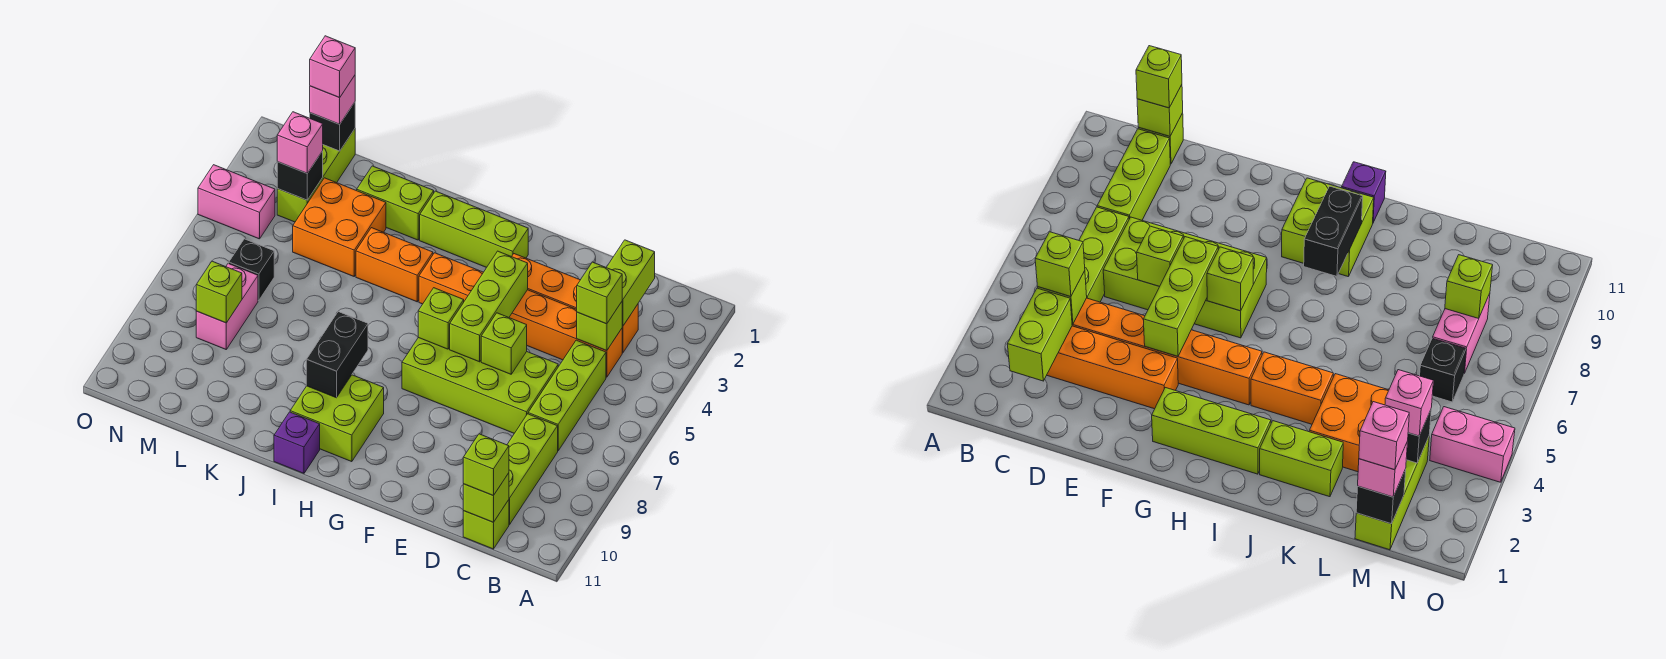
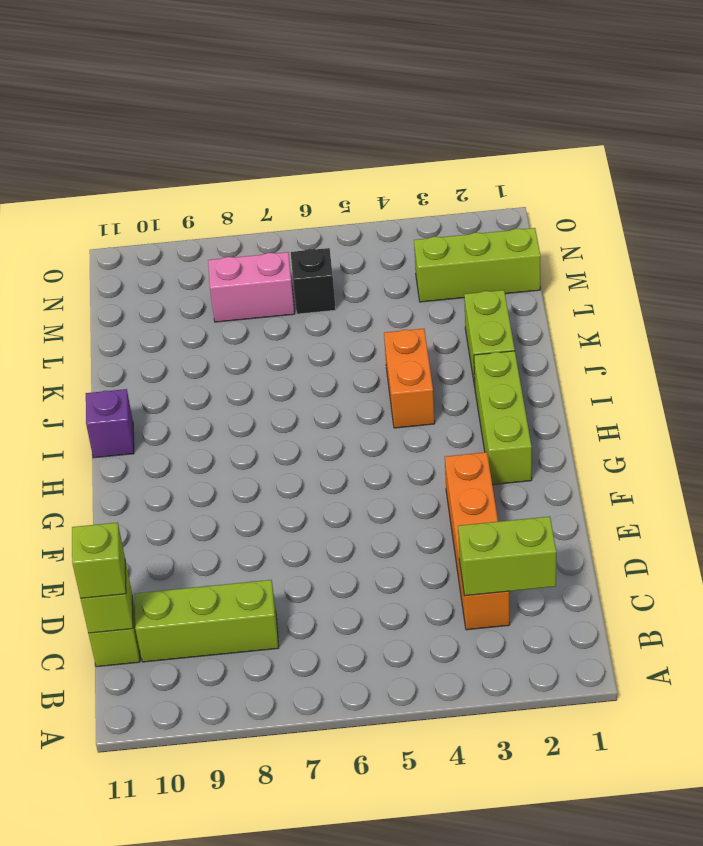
none -> orange 1x6 brick [419,253,622,377]
none -> lime 1x3 brick [528,340,606,451]
none -> lime 2x4 brick [402,338,558,433]
none -> lime 2x2 brick [290,375,384,462]

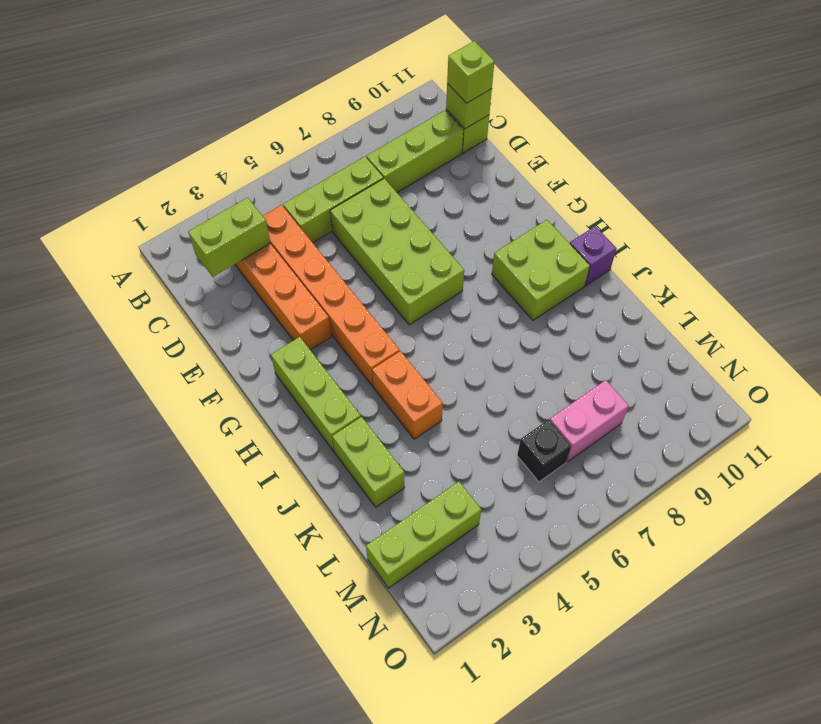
none -> orange 2x2 brick [293,178,386,276]
none -> pink 1x2 brick [198,165,275,239]
none -> lime 1x1 brick [577,302,622,351]
none -> lime 1x1 brick [481,313,527,374]

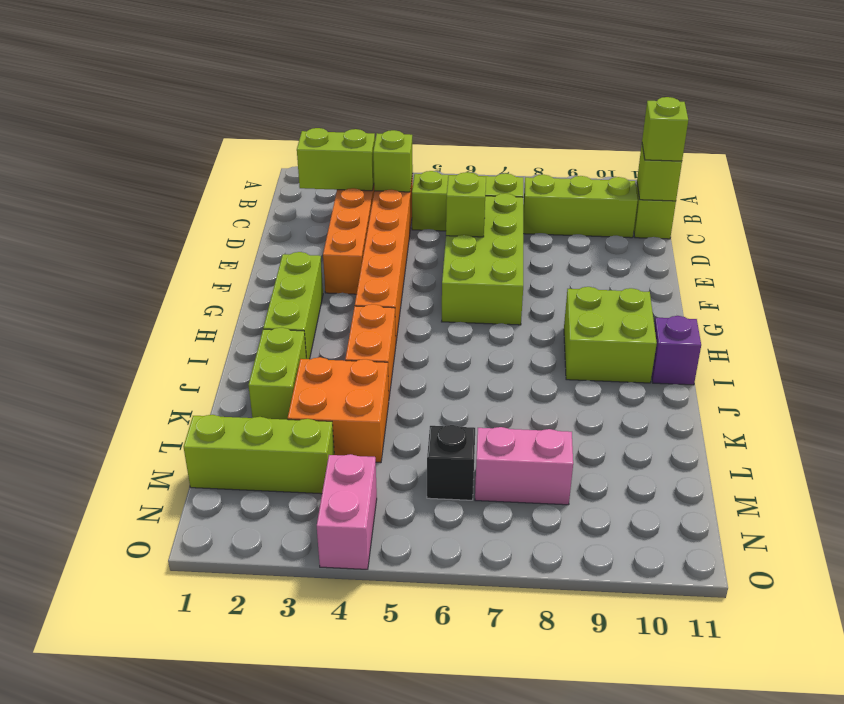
none -> lime 1x3 brick [450,251,528,362]
none -> lime 1x1 brick [418,288,464,349]
none -> black 1x2 brick [306,312,368,398]
none -> black 1x1 brick [310,102,355,151]

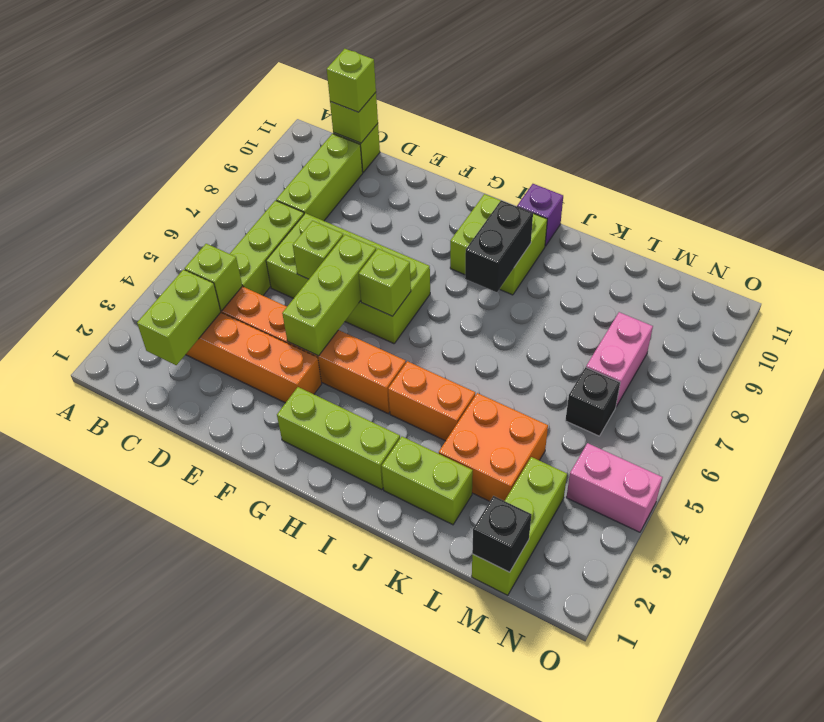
none -> black 1x1 brick [277,151,323,200]
none -> lime 1x1 brick [196,261,242,323]
none -> lime 1x1 brick [577,262,622,324]
none -> pink 1x1 brick [310,75,355,124]

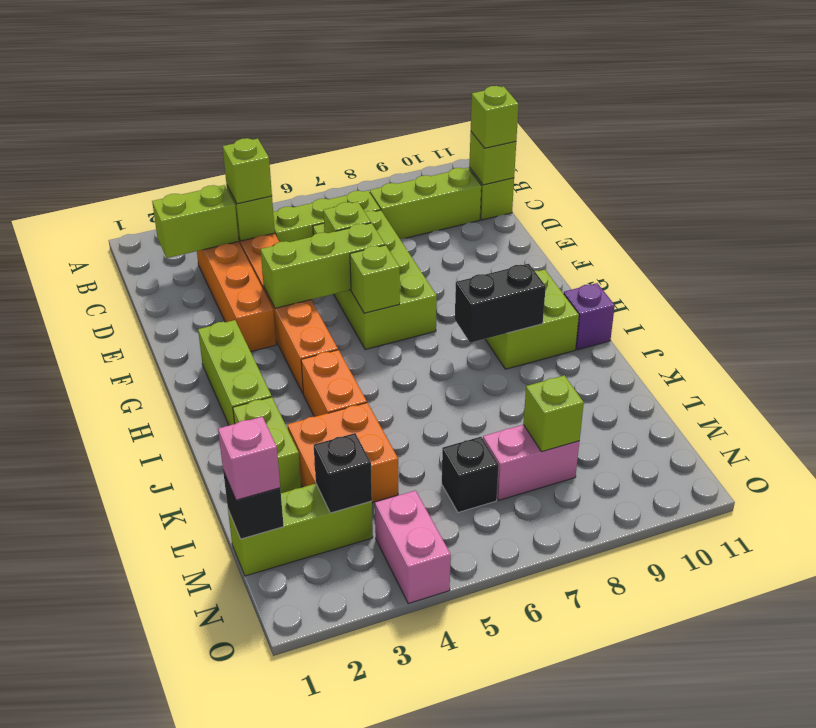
none -> pink 1x1 brick [277,112,323,173]
none -> pink 1x1 brick [310,36,355,98]

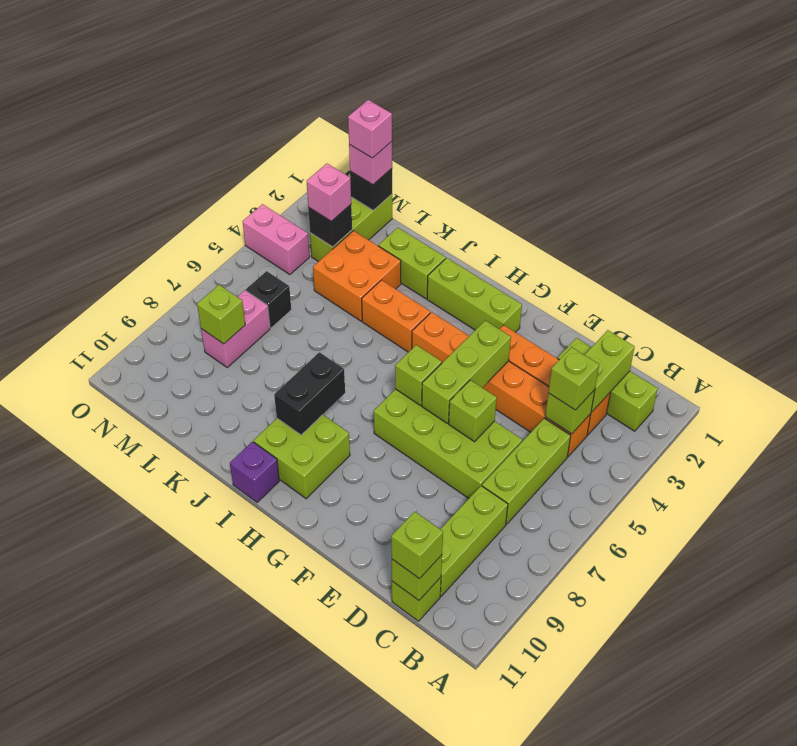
lime 1x3 brick [558,338,658,431] -> none

